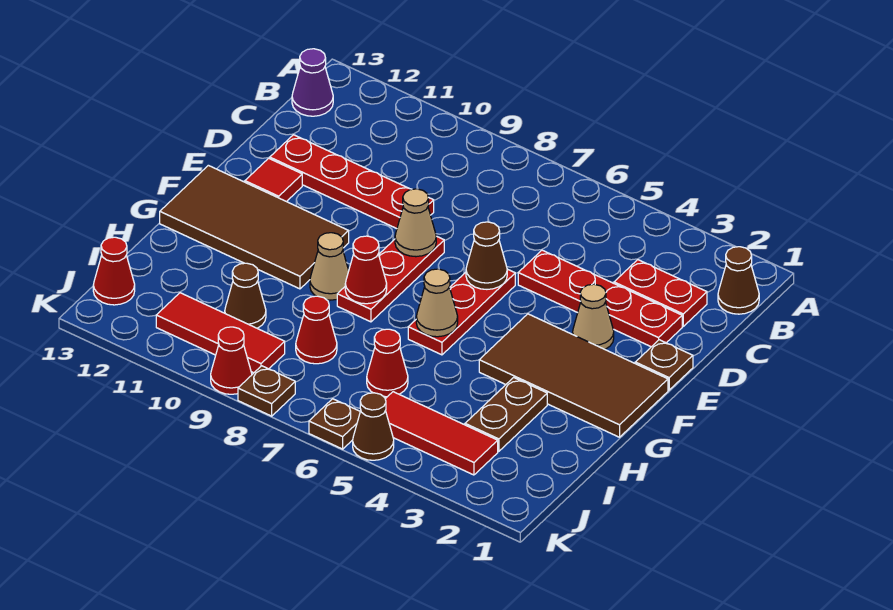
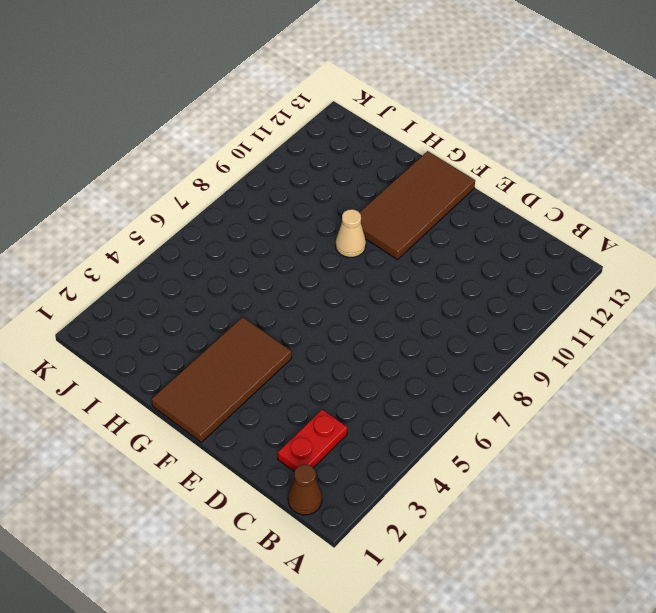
none -> purple 1x1 cone [292,49,333,116]
none -> red 1x4 plate [518,250,682,347]
none -> red 1x4 plate [270,135,434,229]

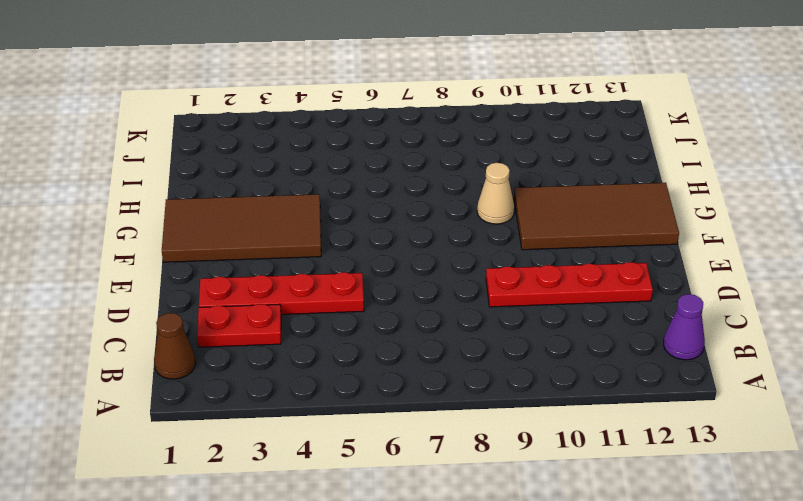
none -> brown 1x1 plate [635,340,693,390]
none -> tan 1x1 cone [573,284,614,349]
none -> red 1x3 plate [408,269,515,355]

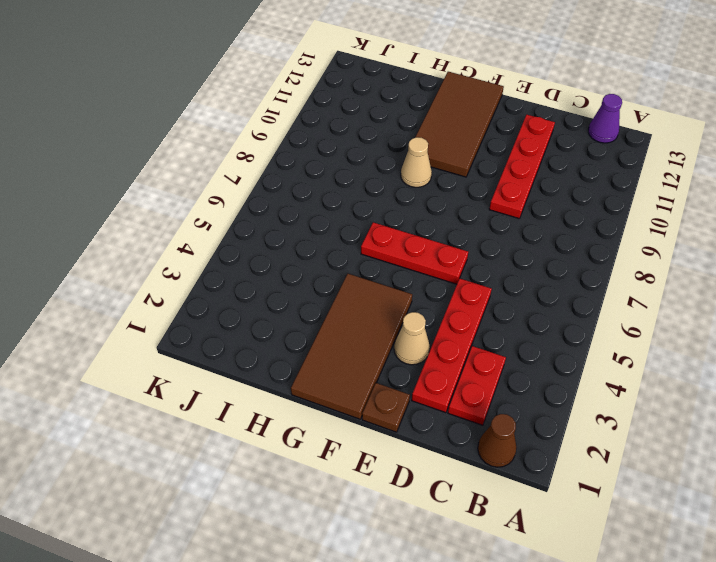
none -> red 1x3 plate [337,236,444,322]
none -> red 1x1 tile [245,158,302,202]
none -> brown 1x2 plate [465,377,547,451]

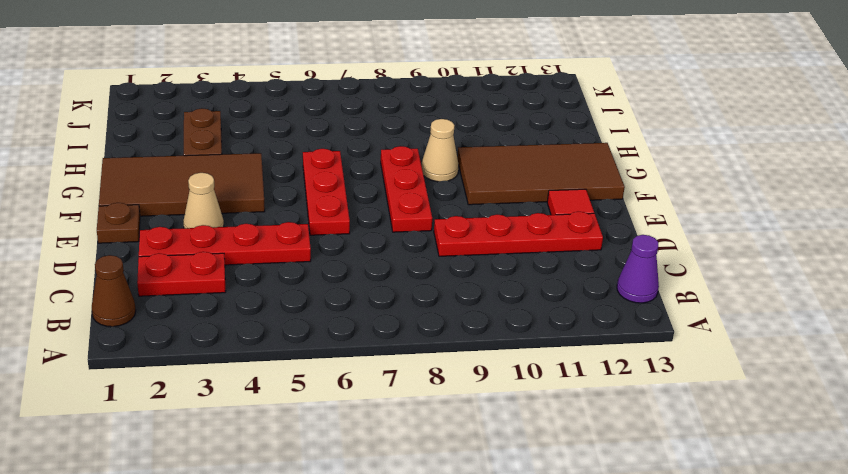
none -> red 1x1 cone [367,329,408,397]
none -> red 1x1 cone [296,296,337,364]
none -> brown 1x1 cone [225,263,266,328]

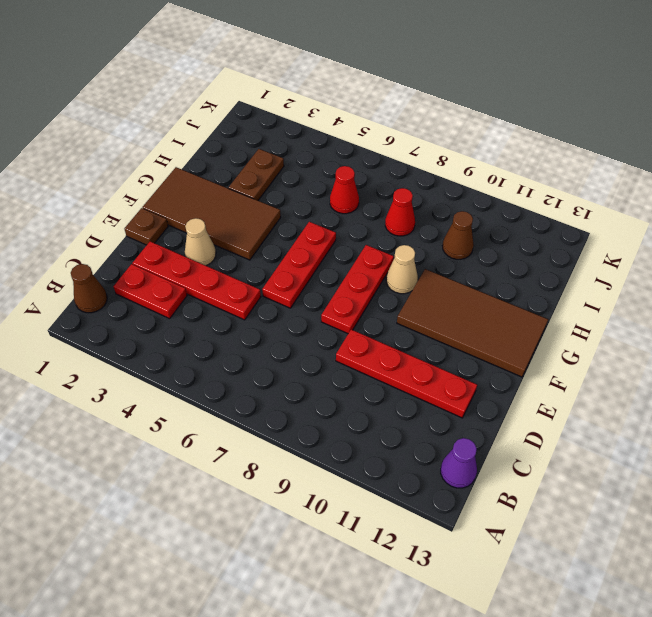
none -> red 1x1 tile [245,158,302,202]
none -> red 1x3 tile [385,392,498,475]
none -> red 1x3 tile [156,293,285,373]

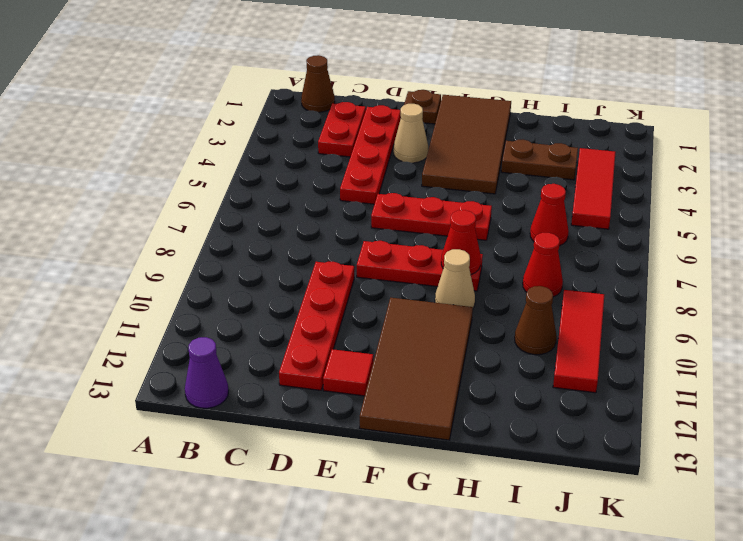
none -> red 1x1 cone [93,237,135,305]
none -> brown 1x1 cone [353,393,394,460]
none -> brown 1x1 plate [309,399,360,449]

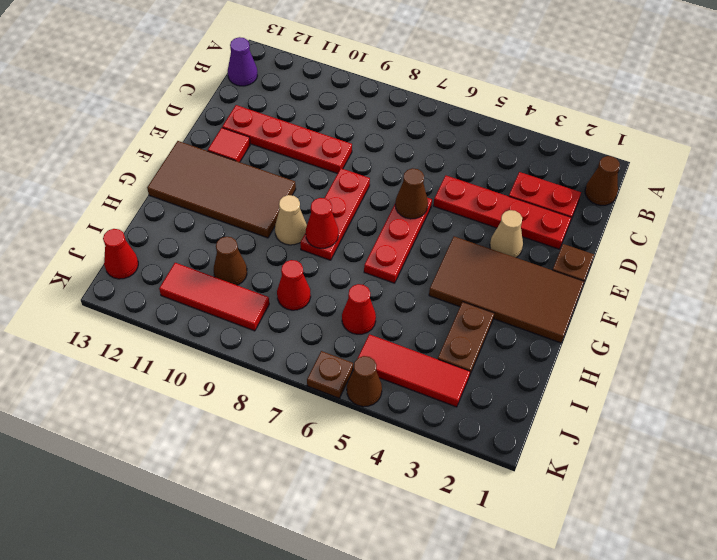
none -> brown 1x1 plate [238,366,295,416]
none -> red 1x1 cone [211,327,252,394]
none -> tan 1x1 cone [395,189,436,257]

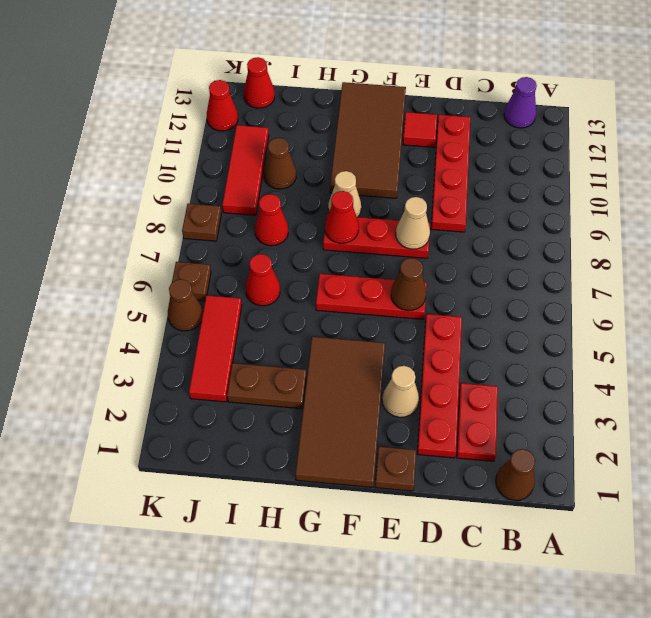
red 1x1 cone [207,80,238,131] -> red 1x1 cone moved to [211,327,252,394]
none -> tan 1x1 cone [416,269,458,337]

